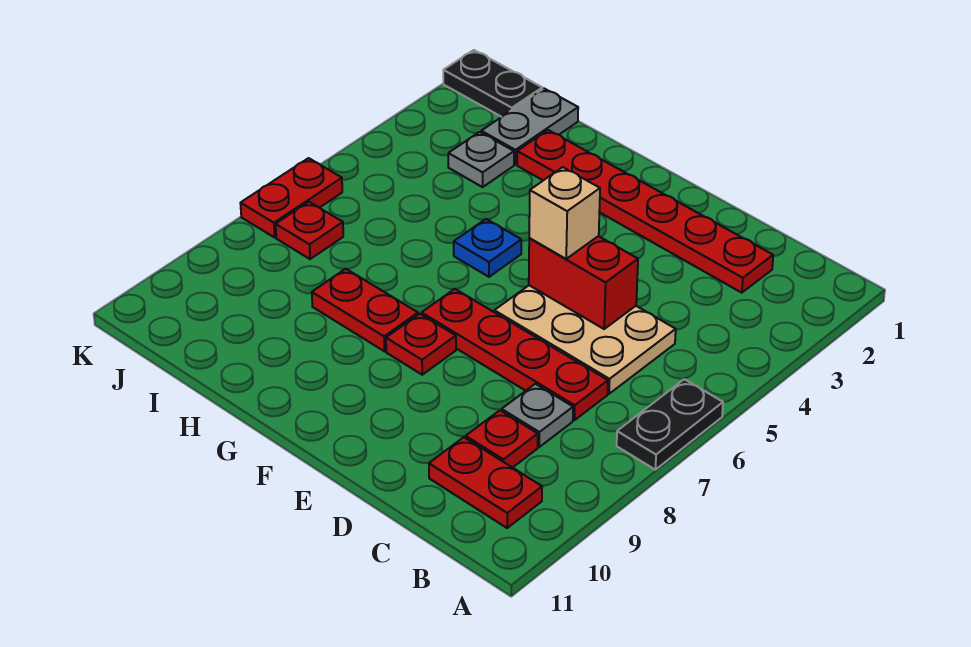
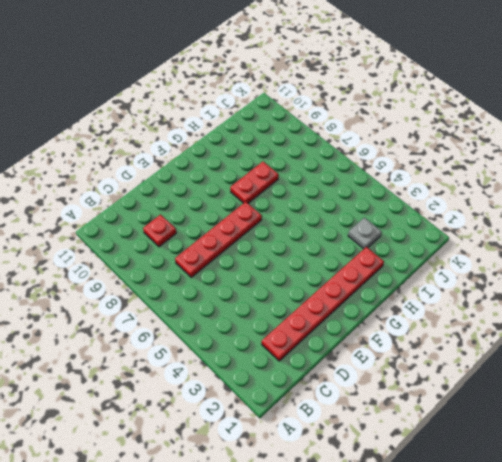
none -> black 1x2 plate [617,379,723,470]
none -> red 1x2 plate [429,437,542,528]
none -> tan 2x3 plate [494,285,676,394]

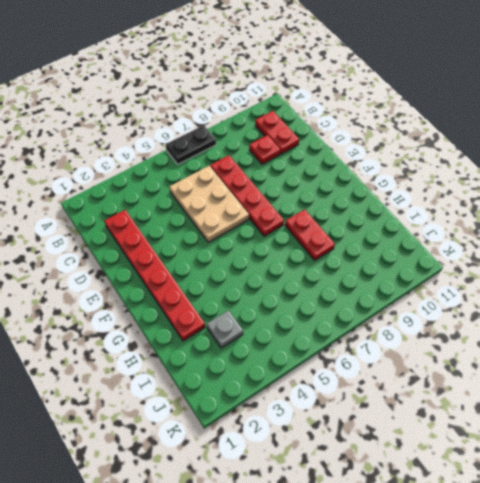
none -> grey 1x1 plate [502,384,573,447]
none -> red 1x1 plate [386,314,456,375]
none -> blue 1x1 plate [454,219,521,277]

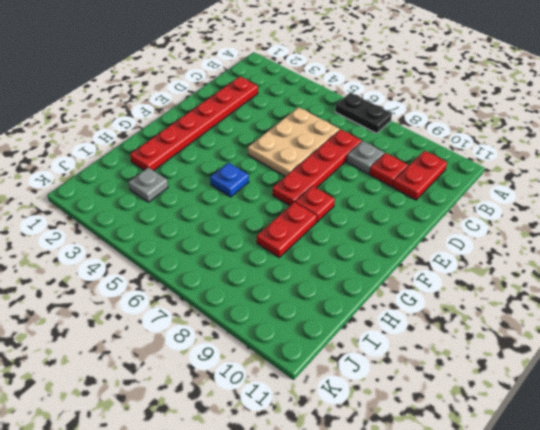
none -> grey 1x2 plate [481,89,578,165]
none -> black 1x2 plate [443,50,542,117]
none -> red 1x1 plate [276,202,343,259]

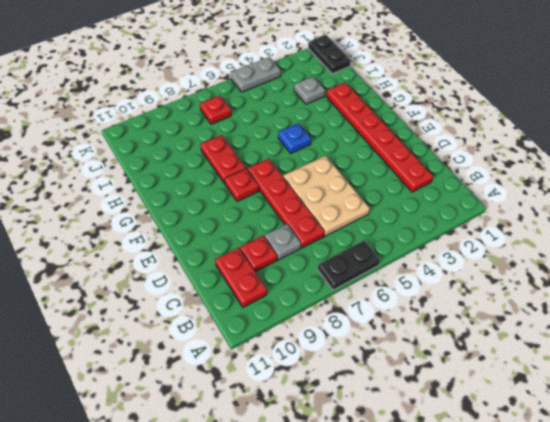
grey 1x2 plate [231,57,281,92] -> grey 1x2 plate moved to [481,89,578,165]
none -> red 1x2 plate [240,158,342,237]
none -> red 1x2 brick [529,236,638,329]
none -> tan 1x1 brick [529,167,600,259]

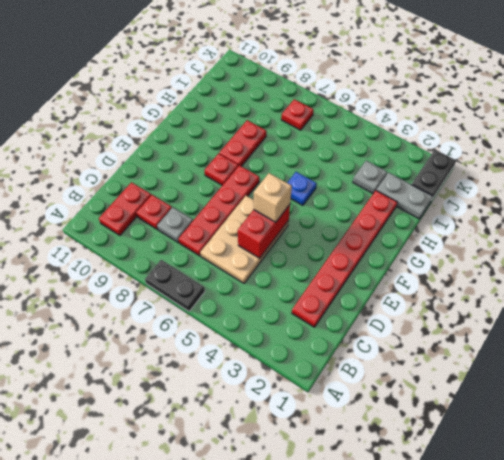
none -> red 1x2 plate [240,158,342,237]

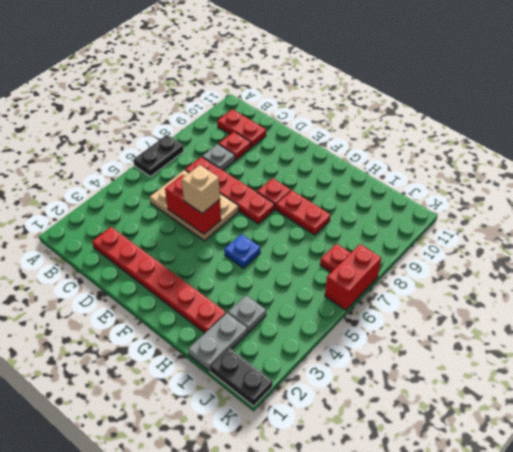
red 1x2 brick [325,244,381,310] -> red 1x2 plate [240,158,342,237]

